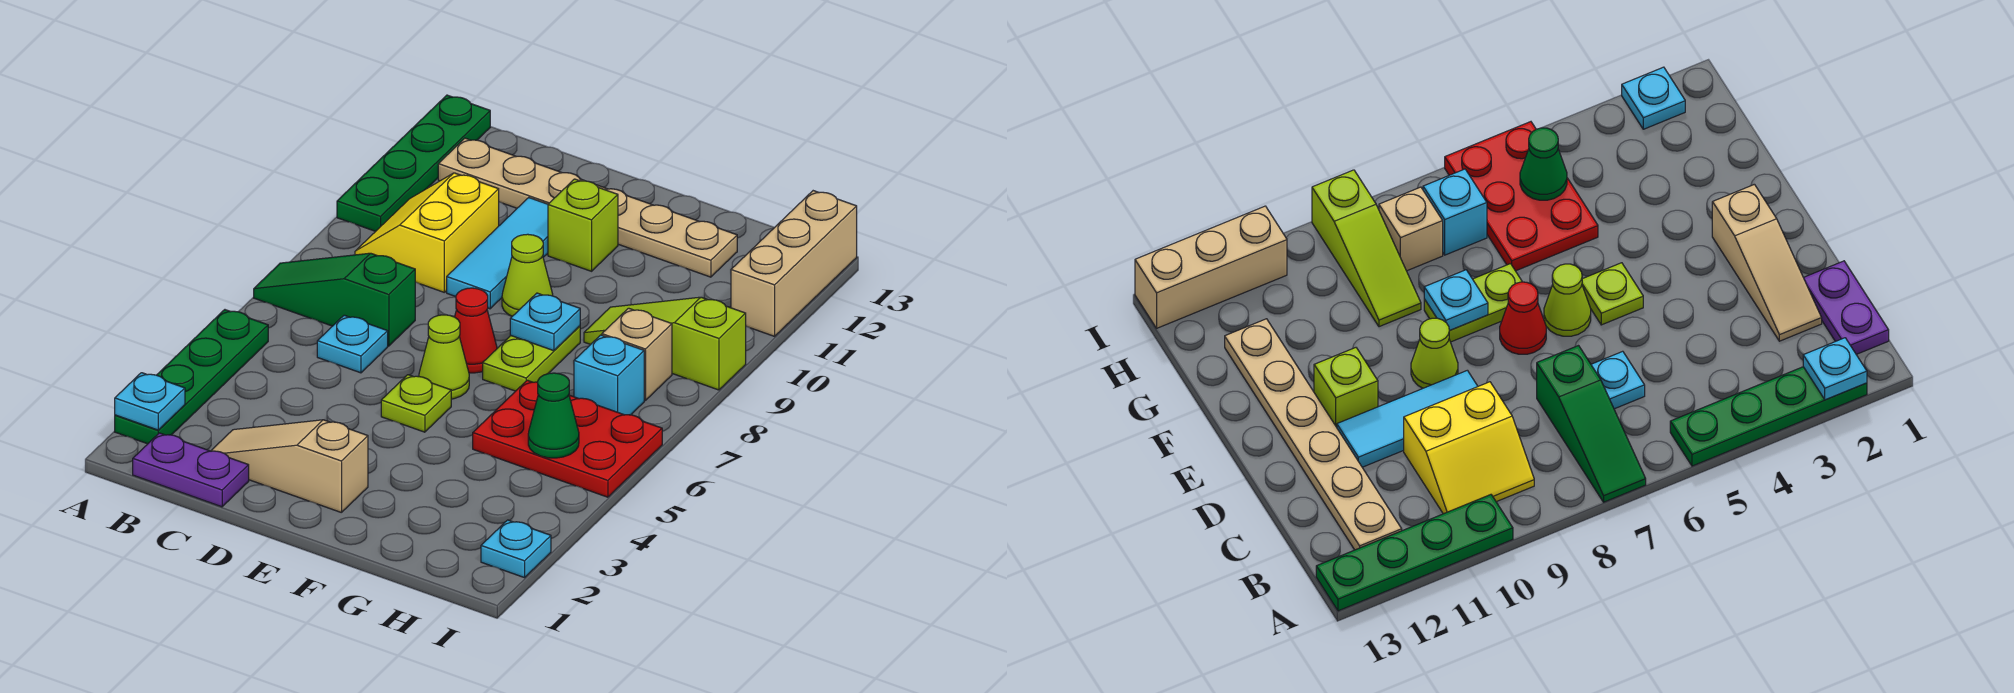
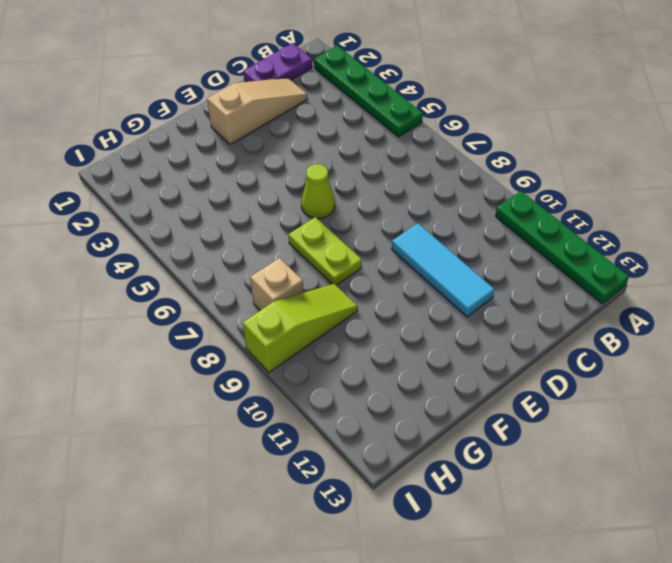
none -> green 1x3 slope [254,253,415,346]
none -> yellow 2x2 slope [355,173,499,292]
none -> tan 1x6 plate [438,138,737,277]

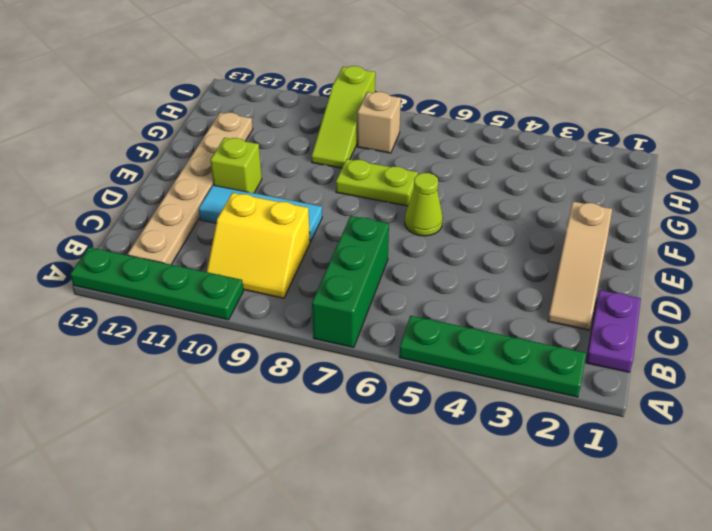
green 1x3 brick [312,216,389,347] -> green 1x3 slope [254,253,415,346]
none -> cyan 1x1 plate [317,315,388,373]
none -> lime 1x1 plate [381,375,451,432]
none -> red 1x1 cone [455,288,497,373]

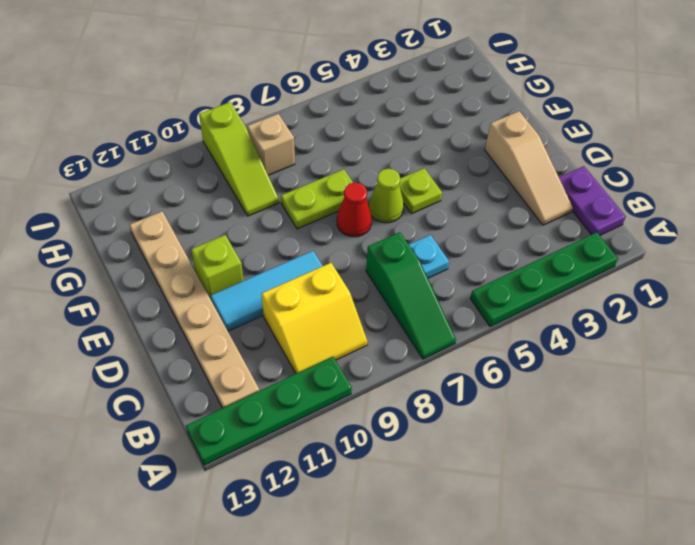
none -> lime 1x1 cone [502,234,553,316]
none -> red 2x3 plate [473,380,662,497]
none -> cyan 1x1 brick [574,335,644,415]

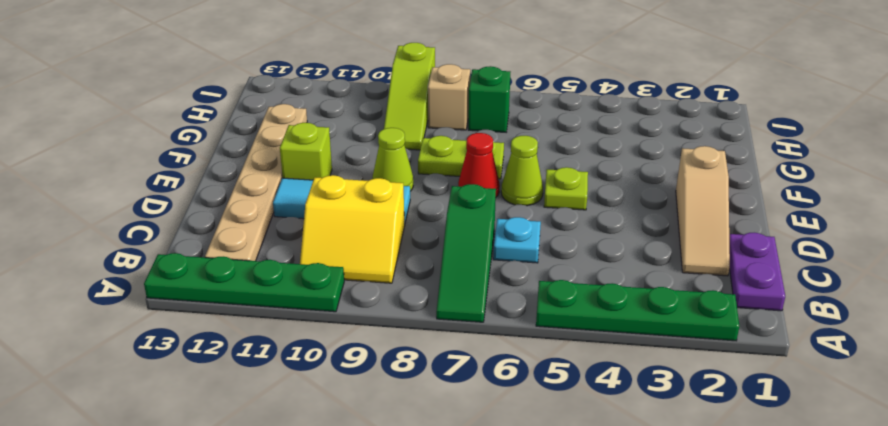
green 1x1 brick [468,66,510,132] -> cyan 1x1 brick [574,335,644,415]
none -> red 2x3 plate [473,380,662,497]
none -> cyan 1x1 plate [481,520,551,578]
none -> tan 1x3 brick [731,191,857,336]

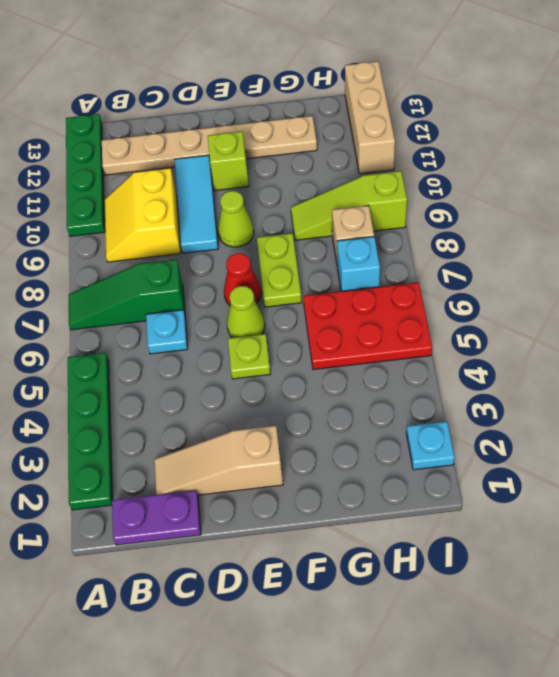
none -> cyan 1x1 plate [115,373,185,430]
none -> cyan 1x1 plate [510,293,580,351]
none -> green 1x1 cone [528,373,579,458]

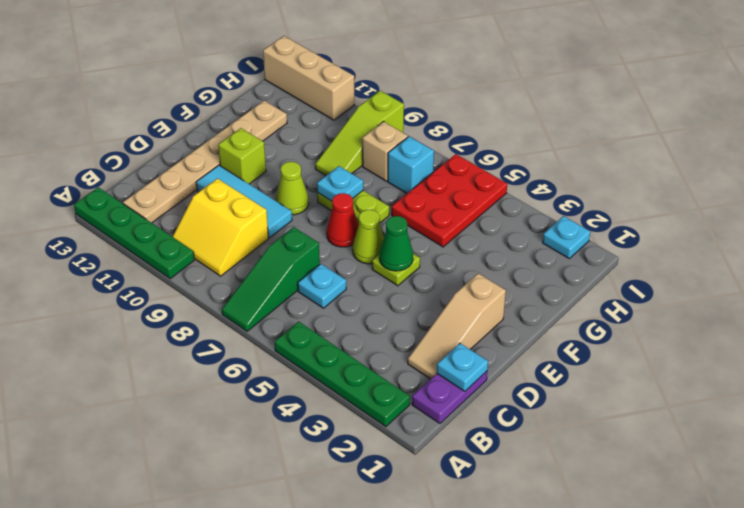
cyan 1x1 plate [437,343,488,391] -> cyan 1x1 plate moved to [115,373,185,430]
green 1x1 cone [379,216,413,271] -> green 1x1 cone moved to [528,373,579,458]

